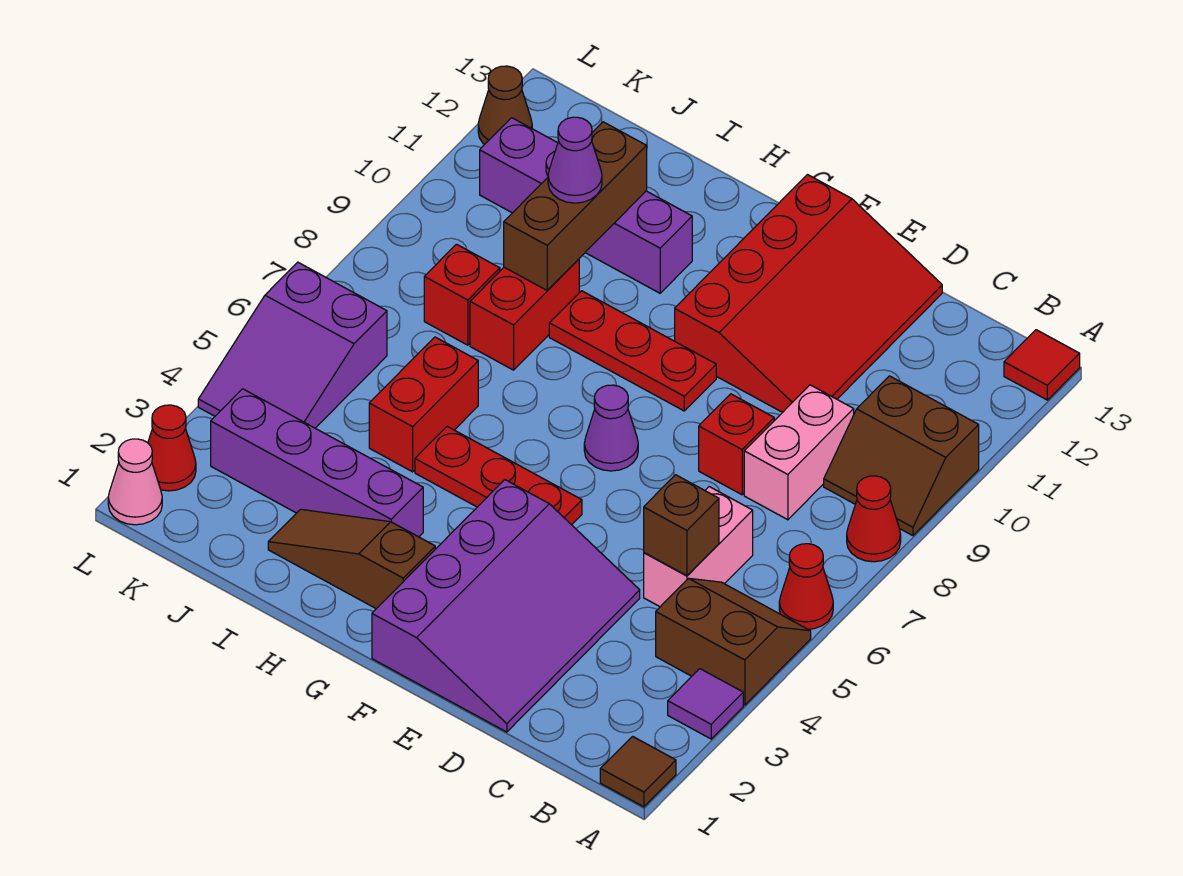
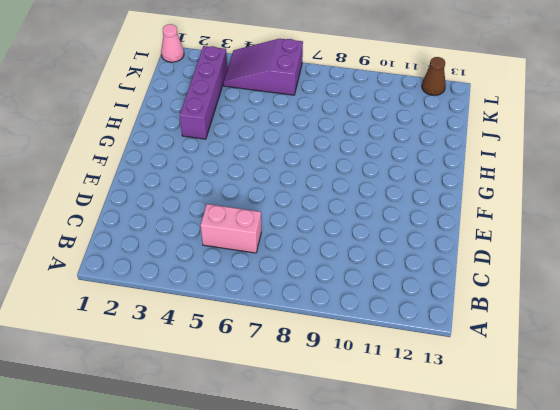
none -> brown 1x1 tile [600,736,676,807]
none -> purple 1x1 tile [668,669,743,739]
none -> brown 2x2 slope [656,578,811,705]

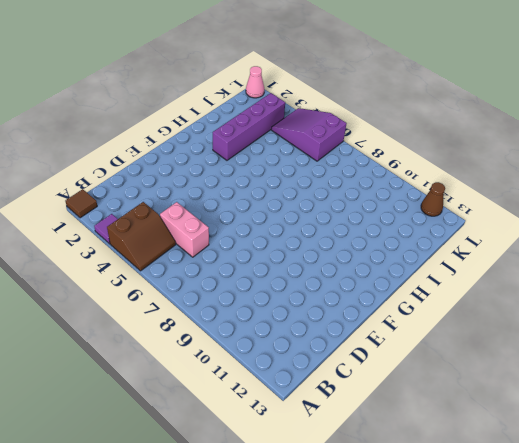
none -> red 1x1 cone [779,544,833,629]
none -> red 1x1 cone [847,476,901,562]
none -> brown 2x2 slope [824,376,979,536]

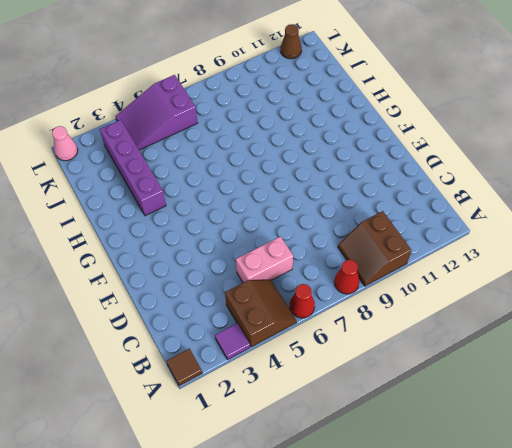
none -> red 1x1 tile [1004,330,1080,400]
none -> pink 1x2 brick [744,385,854,520]
none -> purple 3x4 slope [372,480,640,732]

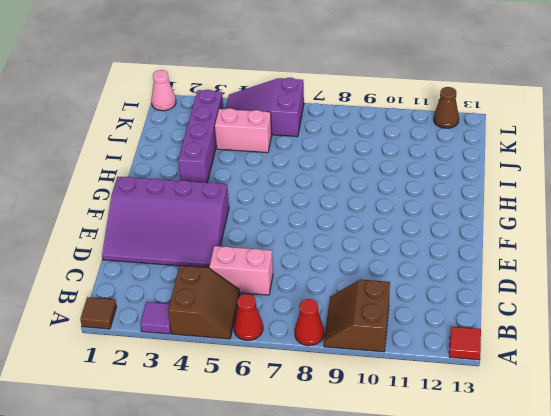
pink 1x2 brick [215,108,272,153] -> pink 1x2 brick moved to [744,385,854,520]
none -> red 1x1 brick [699,394,774,495]
none -> red 3x4 slope [675,175,942,412]
none -> red 1x3 plate [415,426,582,525]

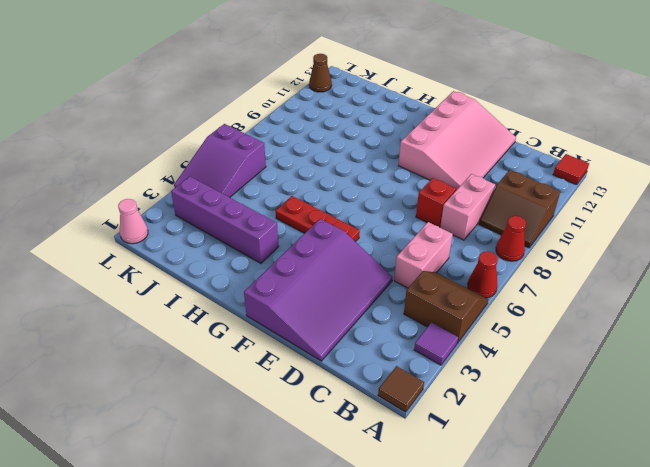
pink 3x4 slope [398,91,516,190] -> red 3x4 slope [675,175,942,412]
none -> purple 1x1 cone [584,385,638,471]
none -> red 1x3 plate [549,291,716,411]
none -> brown 1x3 slope [268,509,435,609]

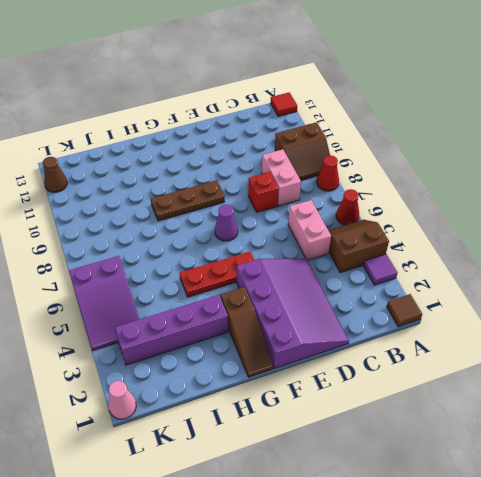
brown 1x3 plate [151,180,225,221] -> red 1x3 plate [549,291,716,411]
brown 1x3 slope [220,287,273,377] -> brown 1x3 slope turned to [268,509,435,609]
none -> red 3x4 slope [675,175,942,412]
none -> purple 1x4 brick [480,118,692,293]
none -> red 1x2 brick [369,337,478,472]

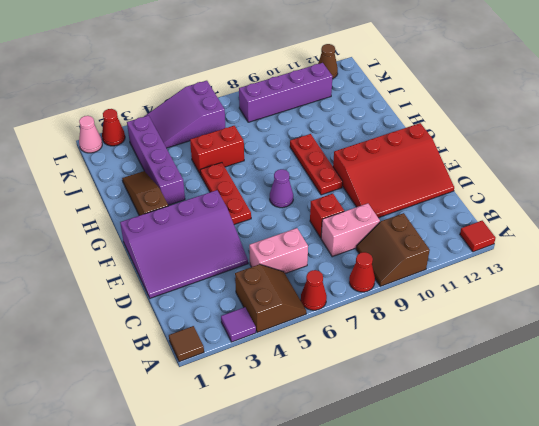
purple 1x4 brick [239,63,333,122] -> purple 1x4 brick turned to [480,118,692,293]
none -> red 1x2 brick [470,259,579,370]
none -> red 1x1 brick [424,244,500,345]
none -> brown 1x1 brick [644,475,719,576]

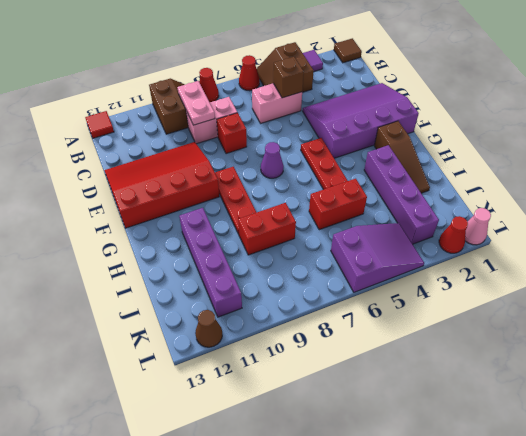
pink 1x2 plate [177,81,215,125] -> none
none -> red 1x1 brick [424,244,500,345]
none -> brown 1x3 brick [504,122,647,290]
none -> purple 1x1 cone [548,117,602,203]

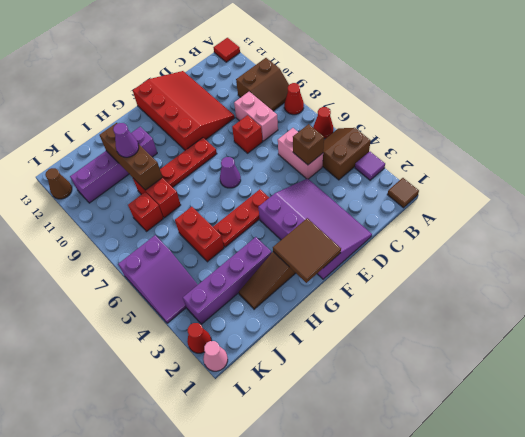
brown 2x2 tile [273,218,341,283] -> none

